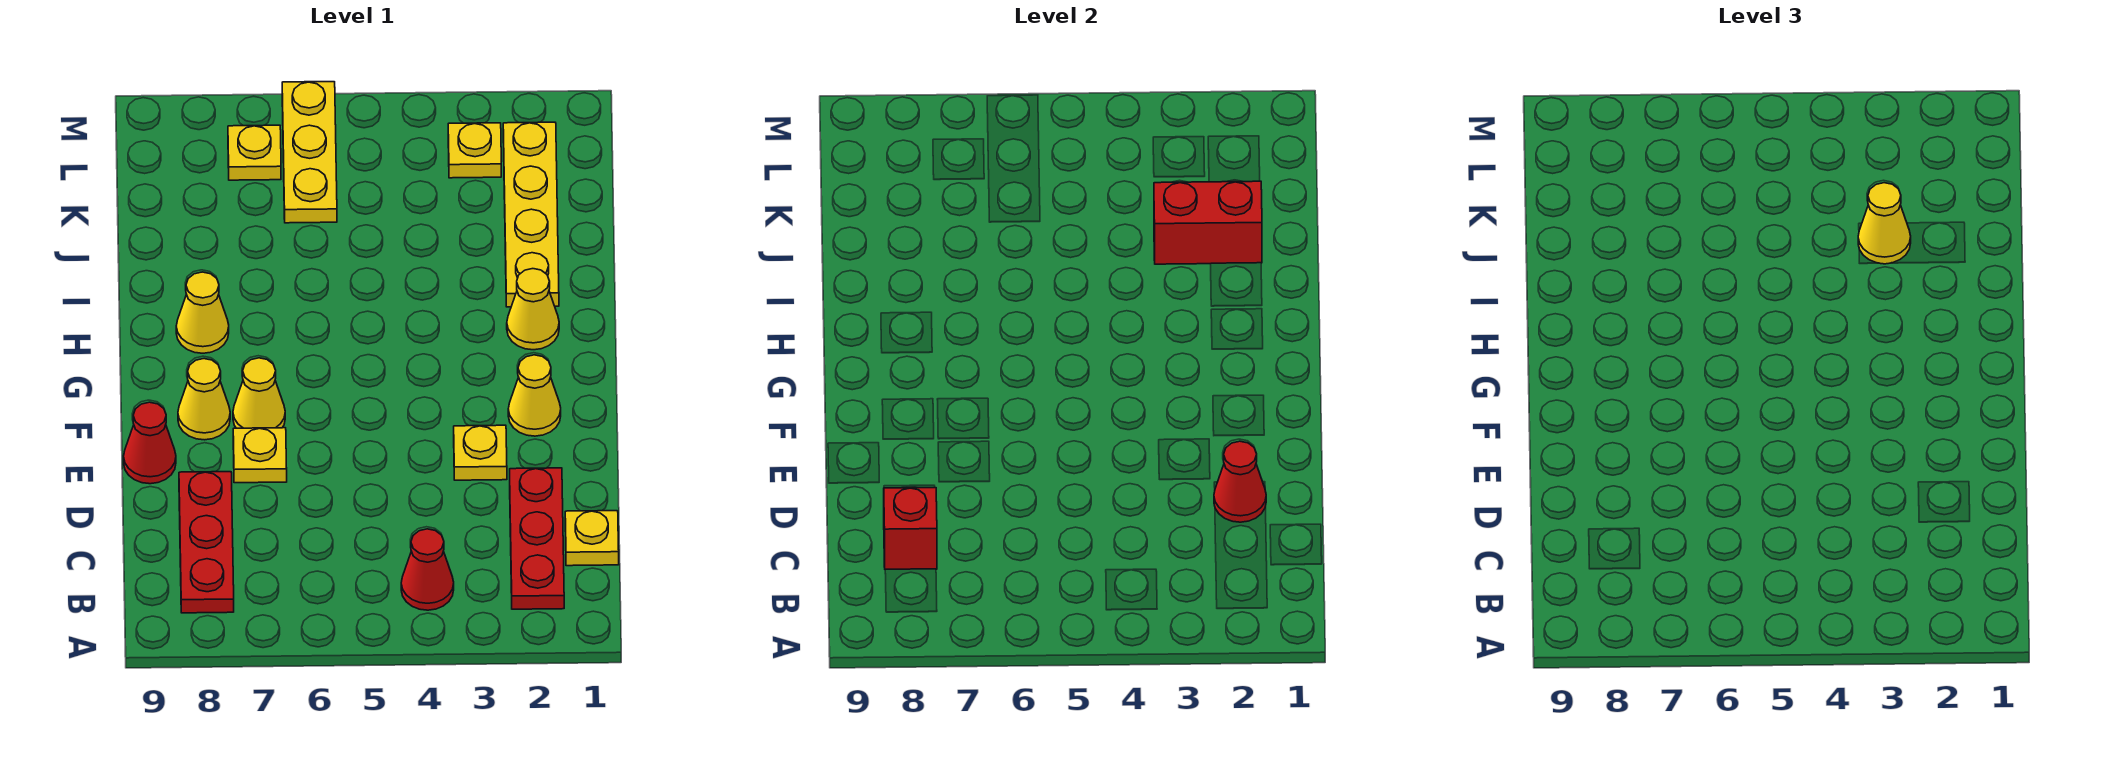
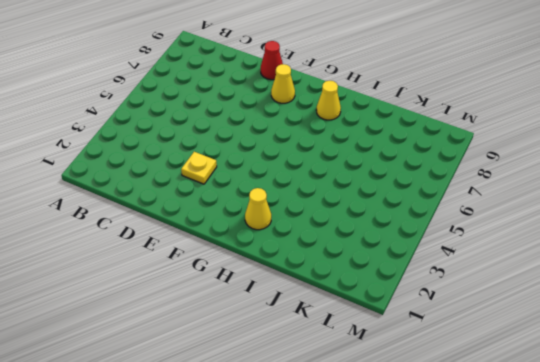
none -> red 1x3 plate [510,468,564,609]
none -> red 1x1 cone [401,529,454,610]
none -> red 1x3 plate [179,472,234,613]

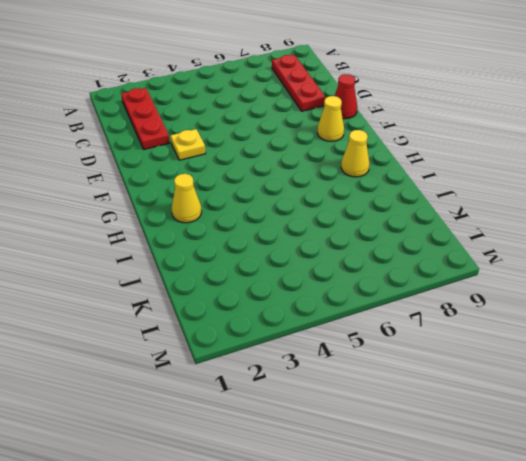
none -> red 1x1 cone [401,529,454,610]
none -> yellow 1x1 plate [565,511,619,566]
none -> yellow 1x1 plate [233,428,287,483]

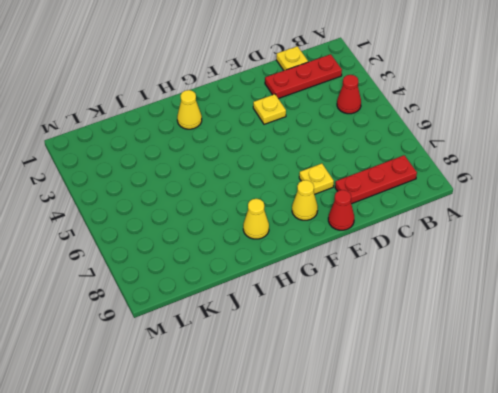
none -> yellow 1x1 cone [508,355,561,436]
none -> yellow 1x1 cone [233,358,285,428]
none -> yellow 1x4 plate [503,122,559,307]

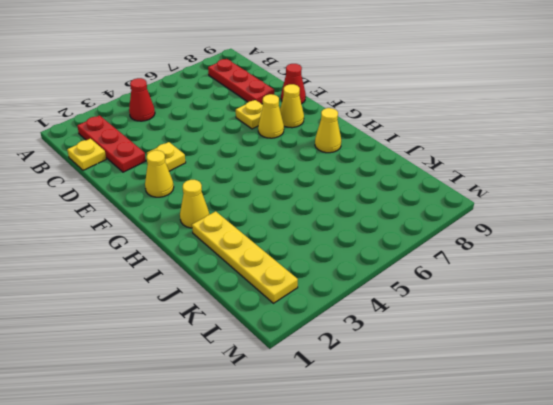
none -> yellow 1x3 plate [282,82,337,223]
none -> yellow 1x1 plate [448,123,501,178]
none -> yellow 1x1 plate [228,125,281,180]

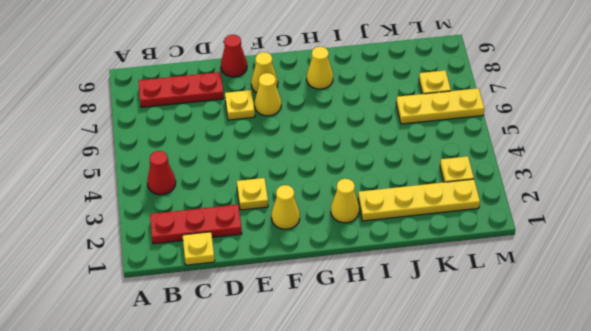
none -> red 1x1 brick [884,488,937,569]
none -> red 1x1 cone [1214,441,1266,522]
none -> red 1x2 brick [1154,181,1262,264]

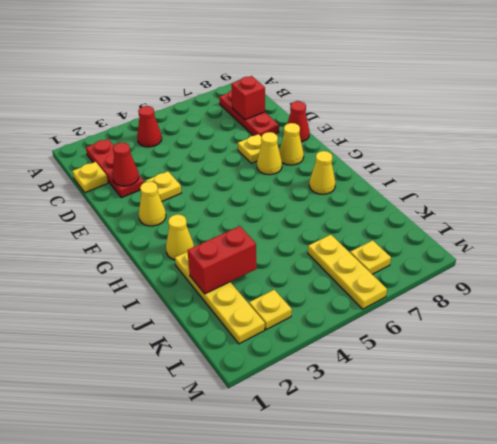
none -> yellow 1x1 cone [1858,183,1911,264]

